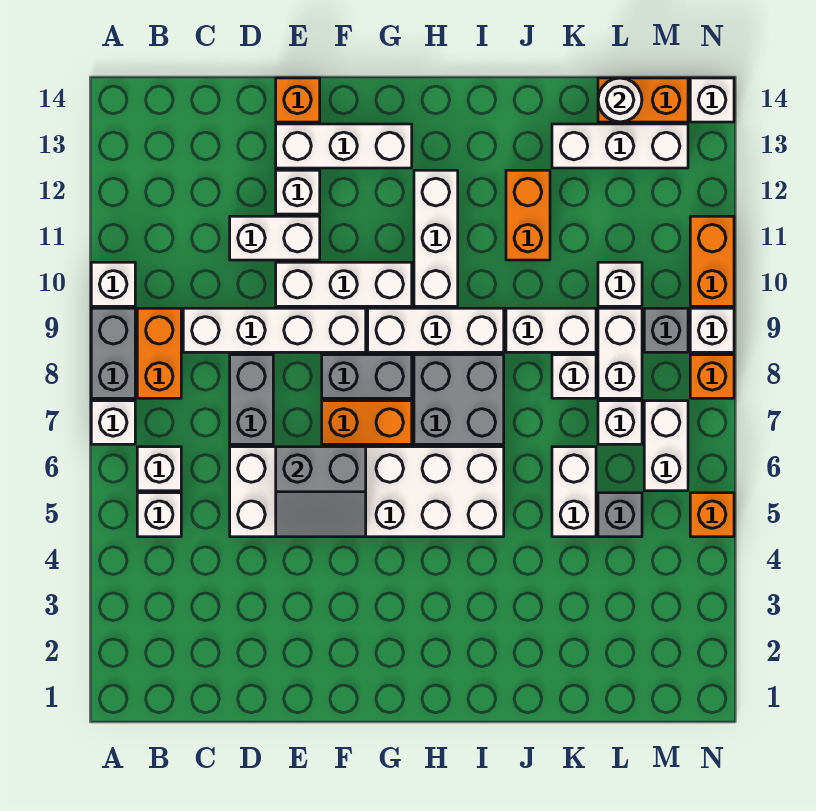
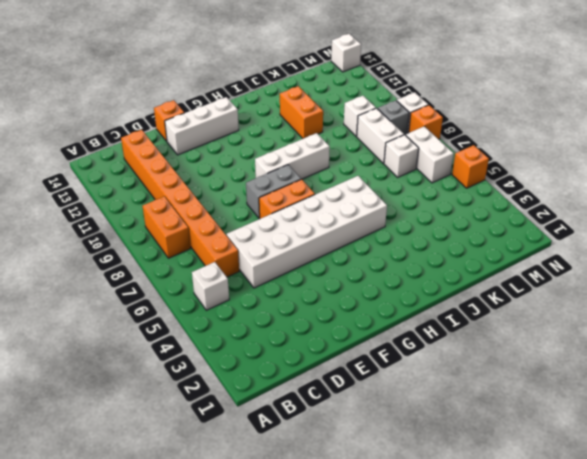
orange 1x8 brick [121,130,239,277] -> white 1x4 brick [183,308,366,352]
none -> white 1x1 brick [91,401,135,444]
none -> grey 1x2 brick [91,308,135,398]
none -> white 1x1 brick [91,262,135,306]
none -> white 1x1 brick [137,447,181,491]

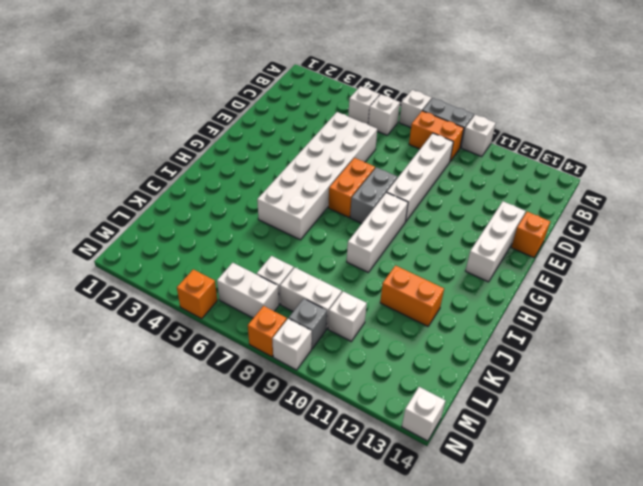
none -> grey 1x2 brick [230,355,273,444]
none -> white 1x2 brick [230,216,320,260]
none -> white 1x3 brick [276,262,412,306]
none -> white 1x1 brick [276,170,320,214]

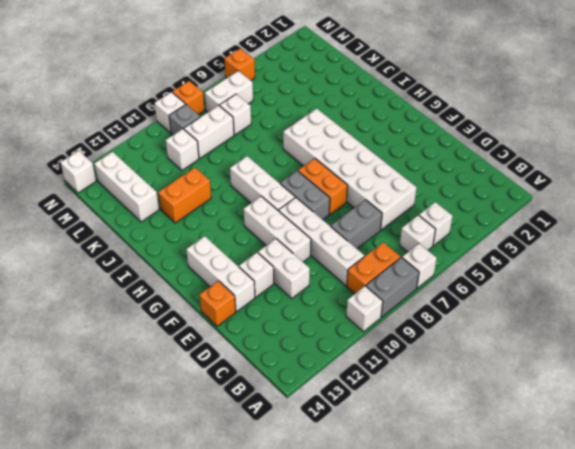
none -> grey 2x2 brick [414,355,504,444]
none -> white 1x3 brick [414,170,458,306]
none -> white 1x2 brick [506,308,596,352]
none -> white 1x2 brick [552,447,596,537]

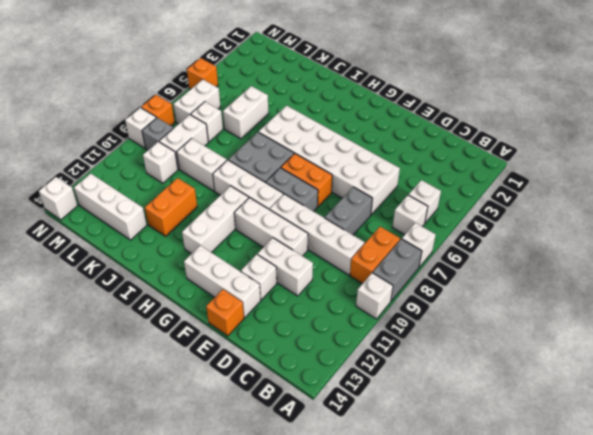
none -> white 1x1 brick [552,355,596,398]
none -> grey 1x1 brick [598,493,642,537]
none -> orange 1x2 brick [598,78,688,122]
none -> orange 1x2 brick [690,216,734,306]

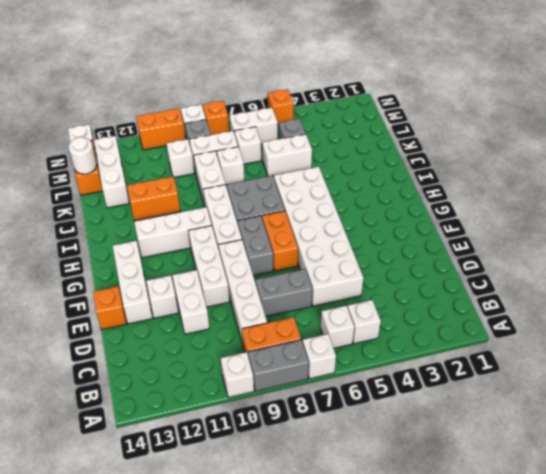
none -> grey 2x2 slope [276,447,366,537]

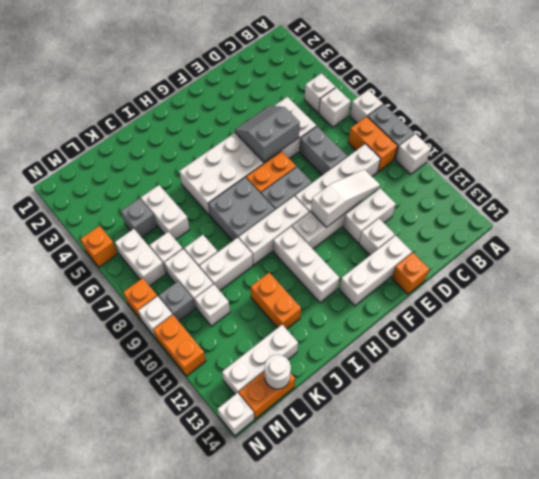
white 1x3 slope [311,170,380,227] -> none

